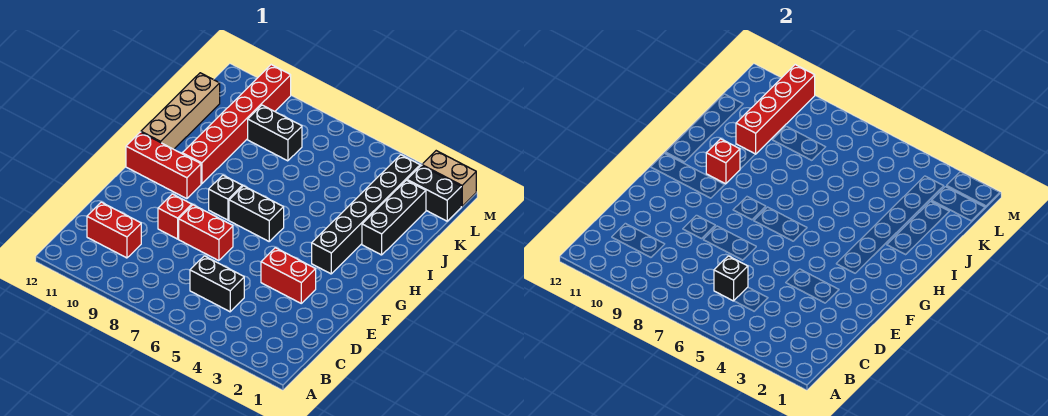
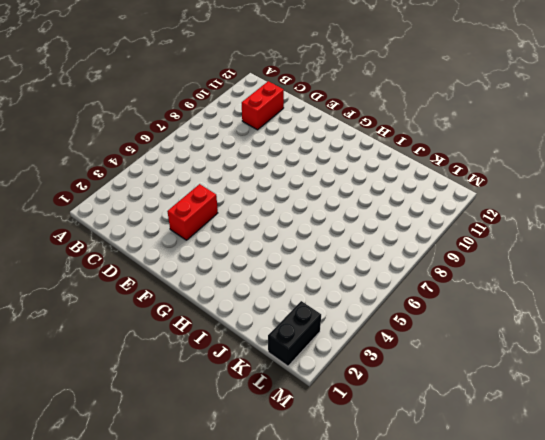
none -> black 1x2 brick [190,256,244,312]
none -> red 1x2 brick [179,205,233,261]
none -> red 1x1 brick [158,194,192,239]

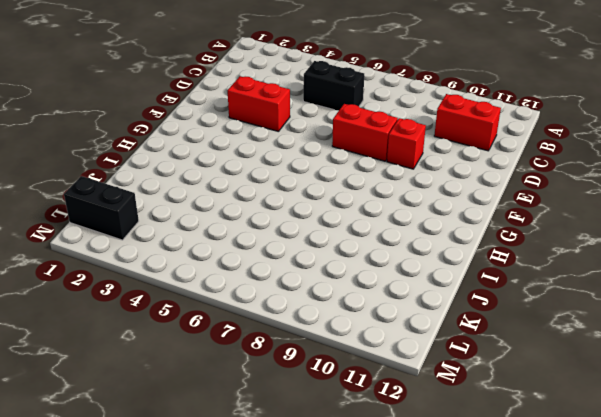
none -> black 1x6 brick [312,155,420,274]
none -> black 1x2 brick [229,186,284,241]
none -> black 1x1 brick [209,175,242,220]

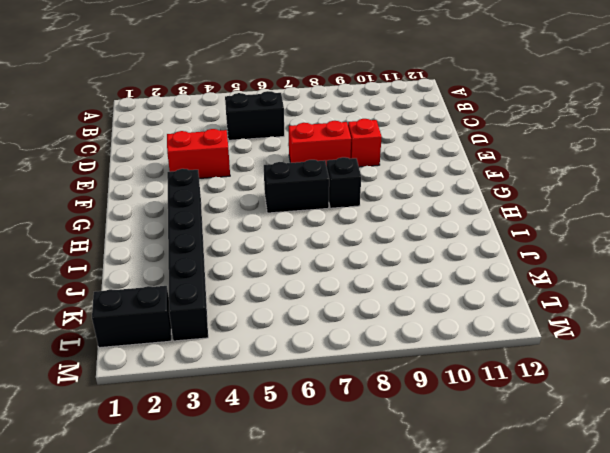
none -> red 1x2 brick [87,202,141,258]
none -> red 1x3 brick [126,132,201,199]
none -> red 1x6 brick [182,65,291,184]

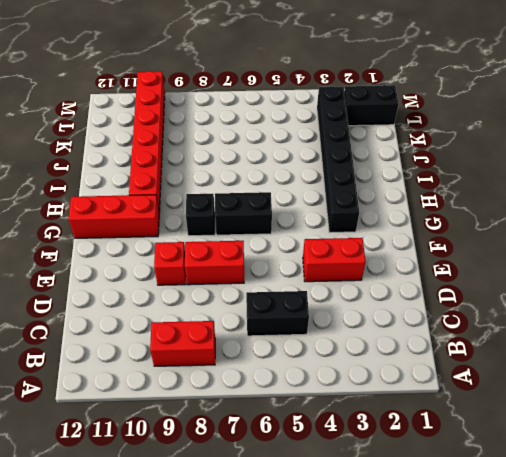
red 1x2 brick [150,321,215,366] -> red 1x2 brick moved to [87,202,141,258]
none -> tan 1x4 brick [141,73,220,149]
none -> black 1x3 brick [362,180,426,255]
none -> black 1x2 brick [248,105,302,161]

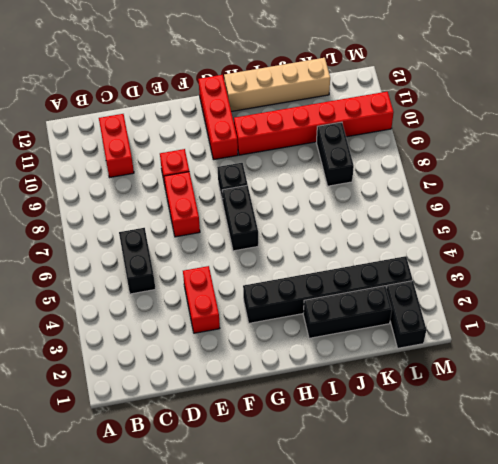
none -> tan 1x2 brick [422,151,476,206]
none -> black 1x1 brick [714,256,748,301]
none -> red 1x1 brick [706,139,740,184]

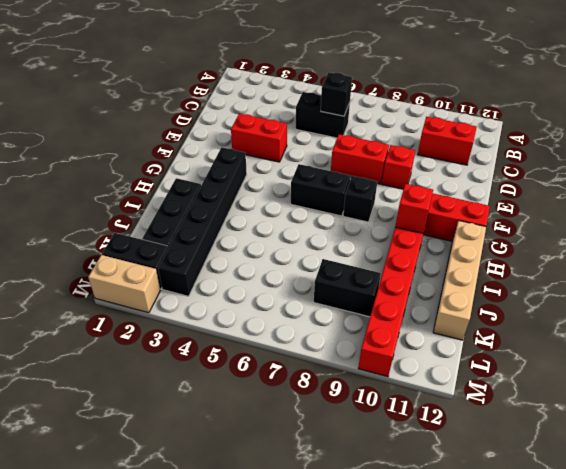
none -> red 1x4 brick [736,65,815,154]

